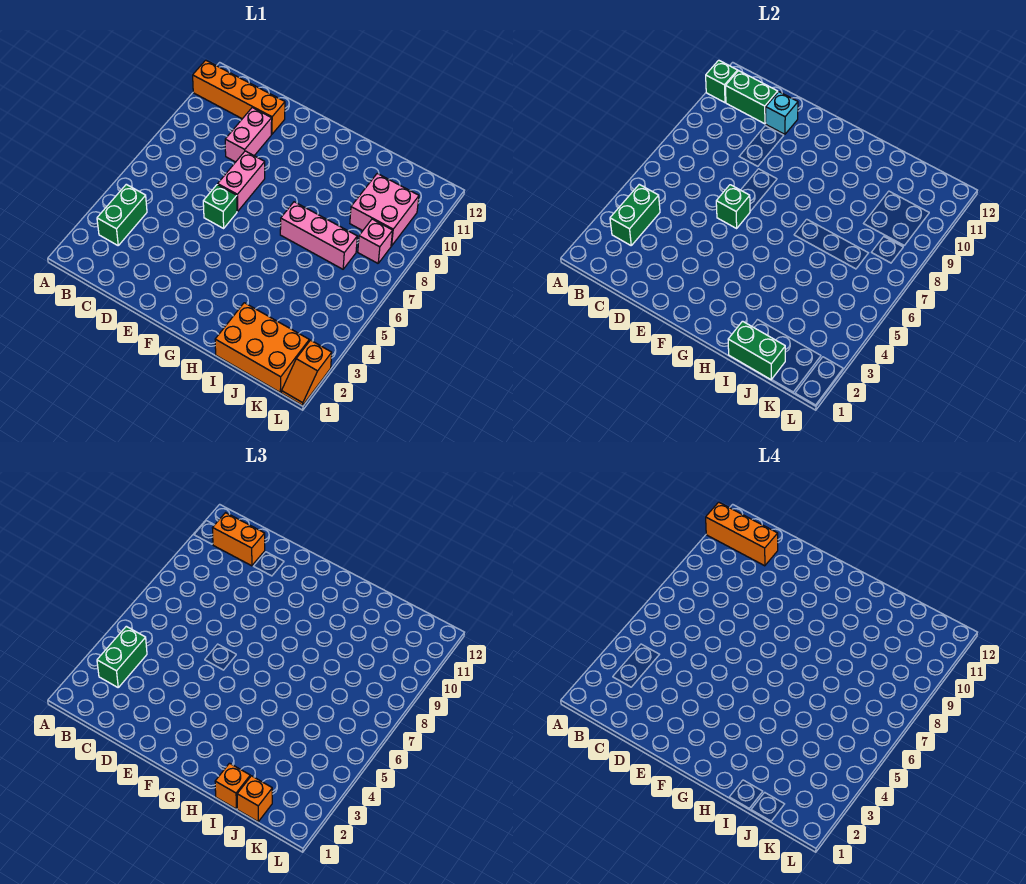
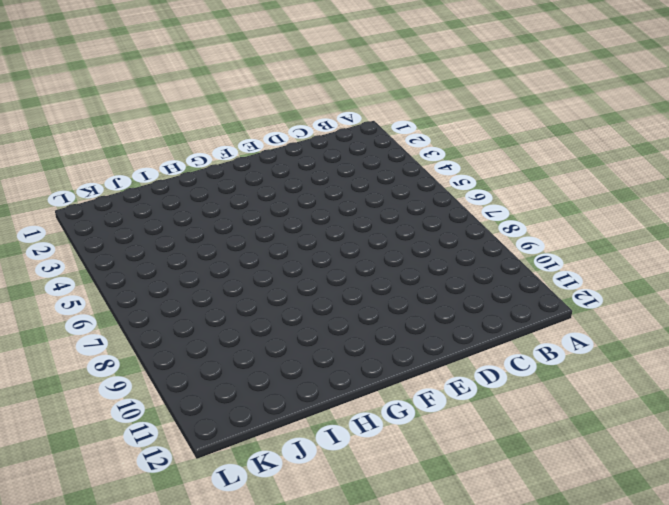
none -> orange 1x4 brick [193,60,285,134]
none -> green 1x2 brick [97,184,147,245]
none -> pink 1x2 brick [225,108,272,162]

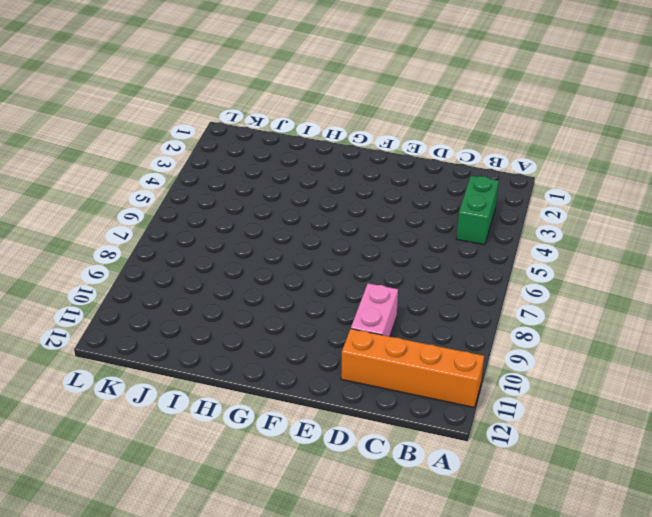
none -> green 1x1 brick [203,185,237,228]
none -> pink 1x2 brick [218,151,265,211]
none -> pink 1x3 brick [280,202,357,269]

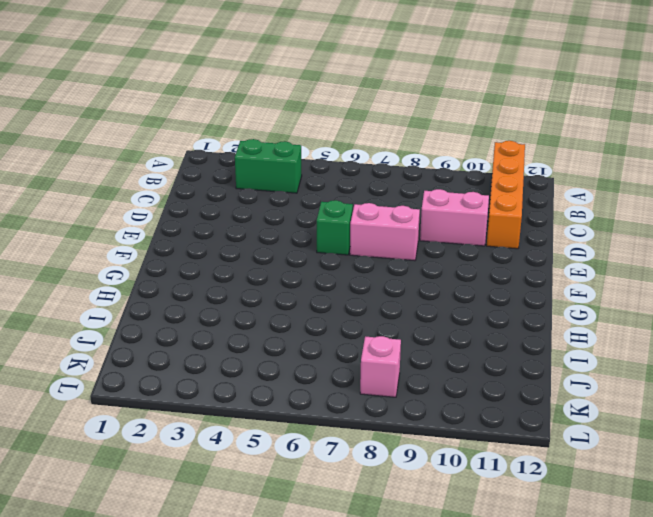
none -> pink 1x3 brick [280,202,357,269]
none -> orange 2x3 brick [215,303,309,392]
none -> pink 2x2 brick [350,174,419,246]

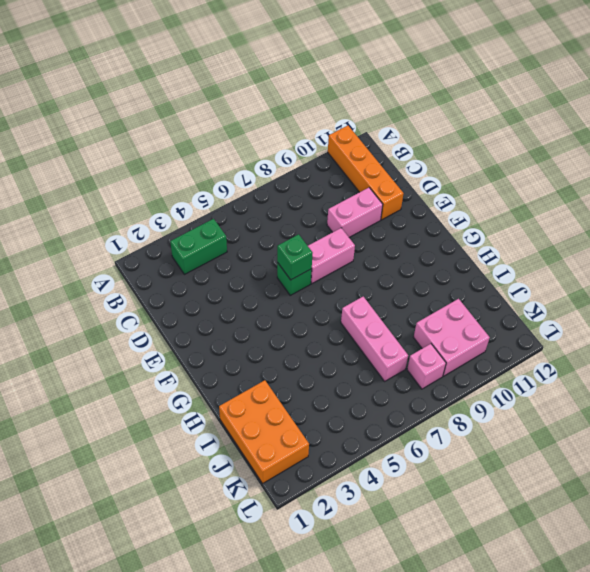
none -> orange 1x2 slope [282,340,332,405]
none -> green 1x1 brick [706,60,738,103]
none -> green 1x2 brick [610,184,660,245]

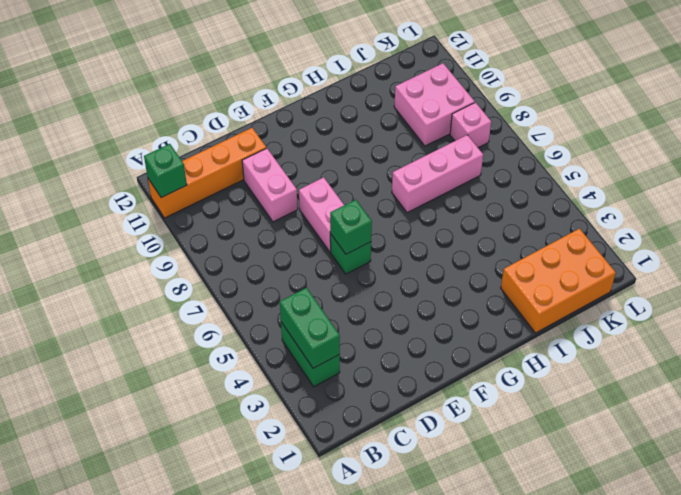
none -> orange 1x2 slope [282,340,332,405]
none -> green 1x2 brick [726,71,778,124]
none -> cyan 1x1 brick [766,92,798,134]

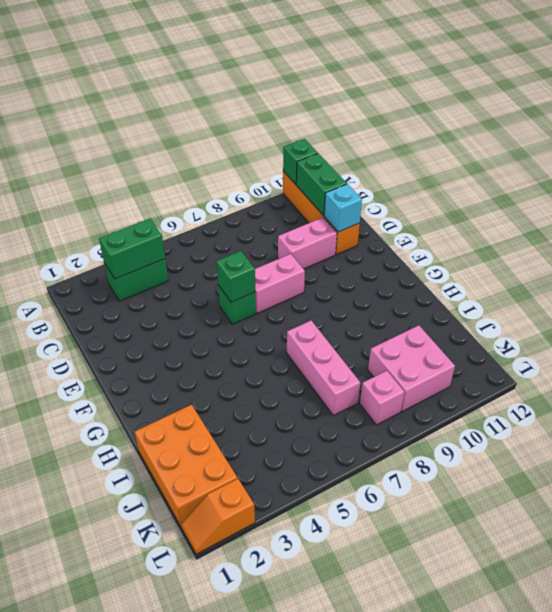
none -> green 1x2 brick [728,321,785,380]
none -> green 1x2 brick [97,626,147,687]
none -> orange 1x2 brick [213,513,265,566]

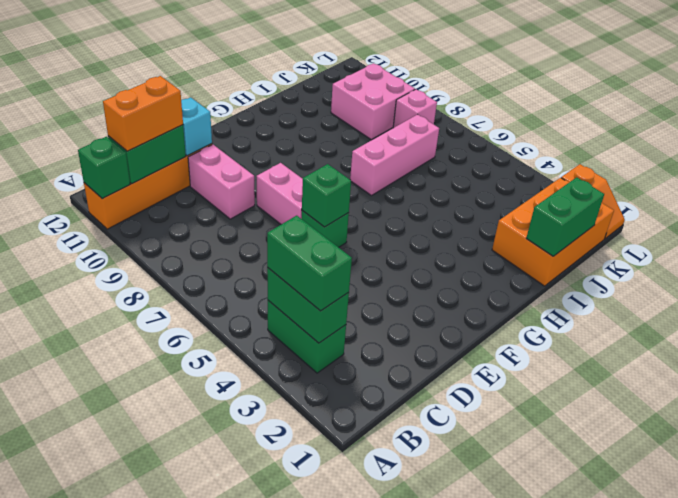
none -> orange 1x1 brick [215,763,250,809]
none -> orange 1x1 brick [237,776,272,822]
none -> orange 1x3 brick [706,502,778,566]

